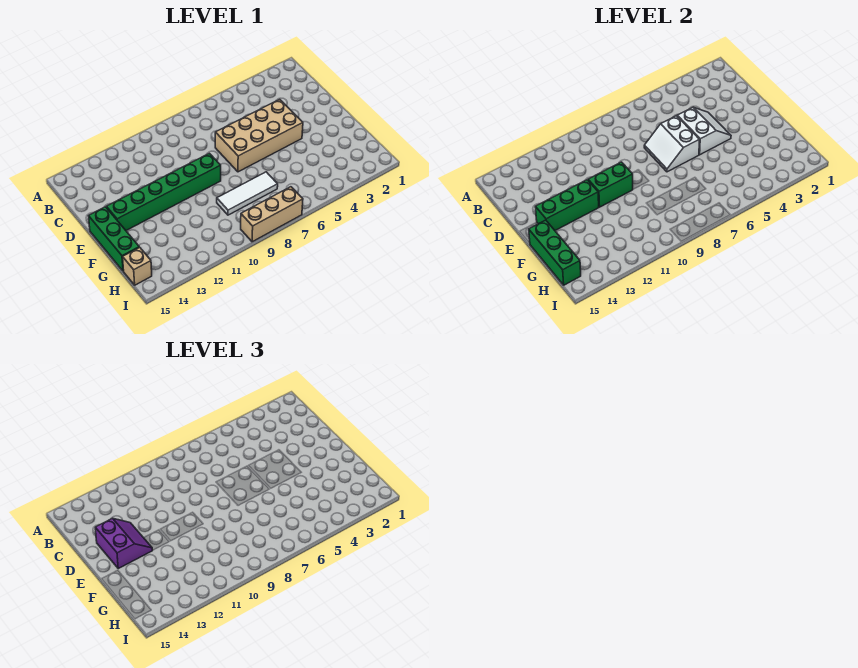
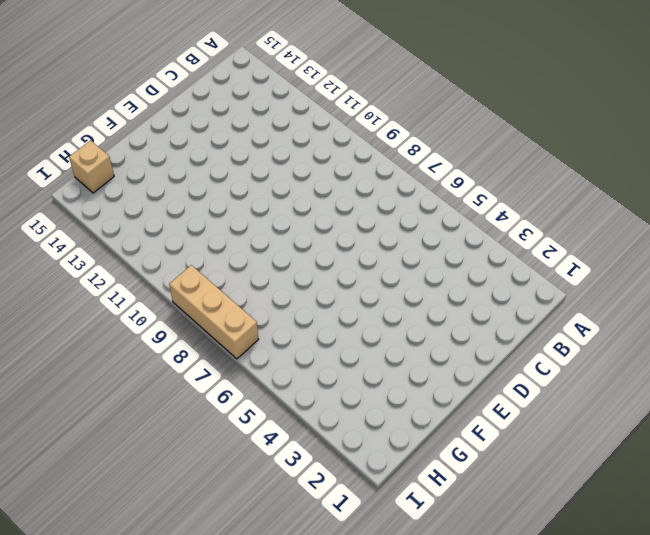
none -> tan 2x4 brick [215,99,303,172]
none -> green 1x6 brick [106,153,221,230]
none -> green 1x3 brick [89,207,139,271]

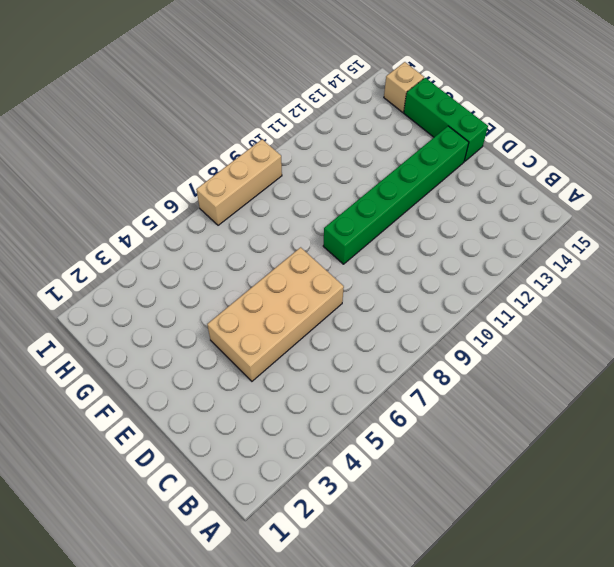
none -> white 1x3 tile [217,172,278,215]
none -> white 2x2 slope [677,107,731,155]
none -> white 2x2 slope [644,116,700,172]

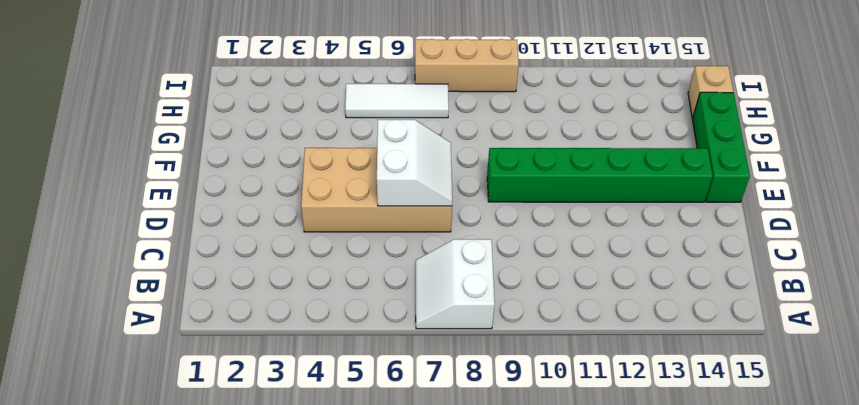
white 2x2 slope [416,239,495,329] -> white 2x2 slope moved to [677,107,731,155]
white 1x3 tile [345,84,449,118] -> white 1x3 tile moved to [217,172,278,215]
none -> green 1x2 brick [588,162,633,207]
none -> green 1x3 brick [535,180,599,230]
none -> green 1x3 brick [529,220,581,285]

